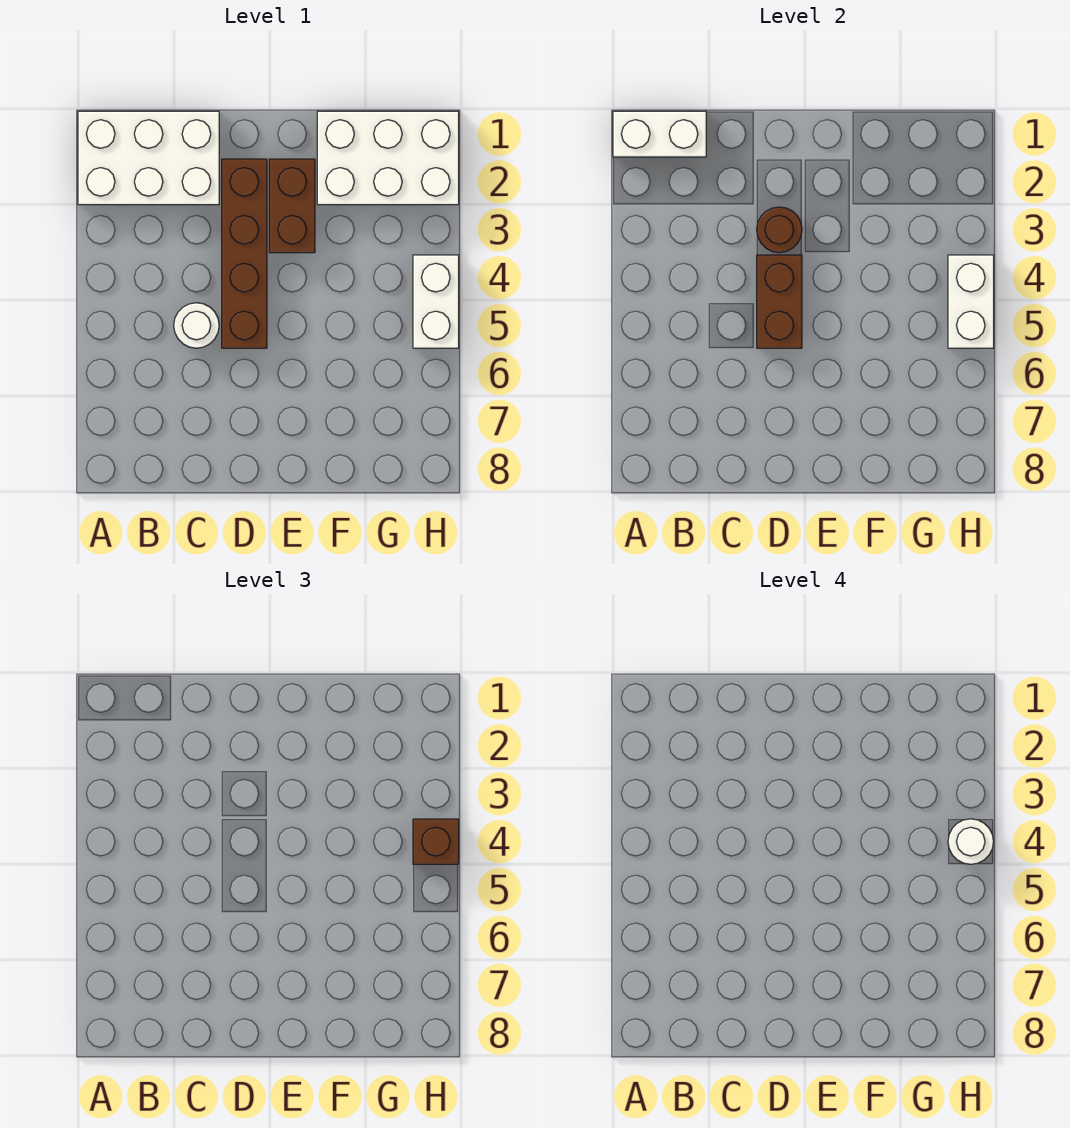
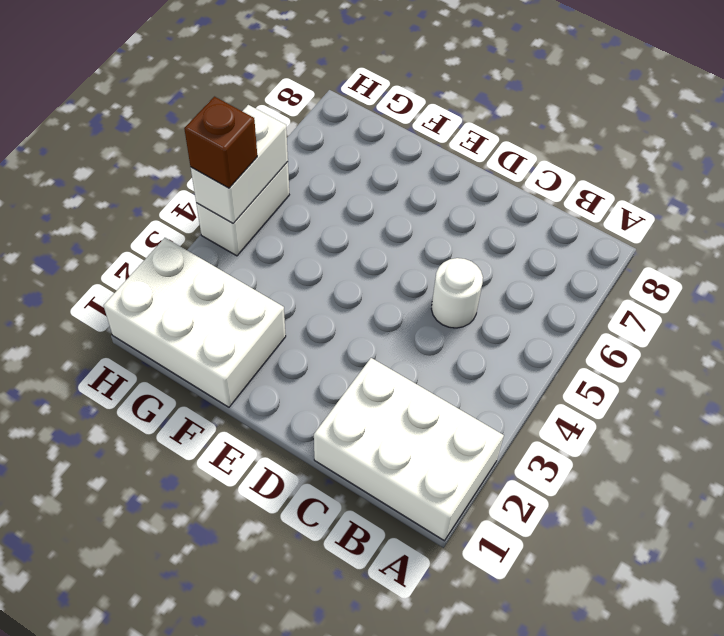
none -> brown 1x4 brick [222,159,267,348]
none -> brown 1x2 brick [269,159,315,253]
none -> white 1x2 brick [613,111,706,157]

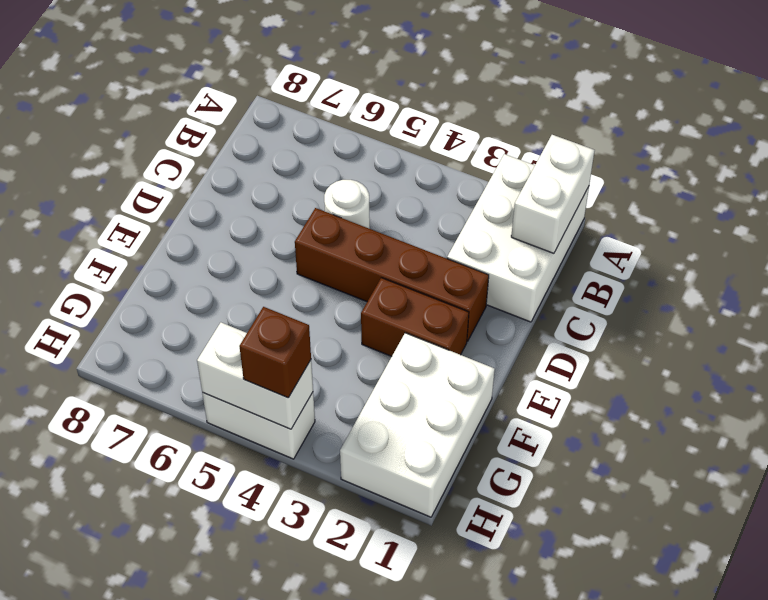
none -> brown 1x1 round brick [757,207,802,253]
none -> brown 1x2 brick [757,255,802,348]
none -> white 1x1 round brick [948,819,994,864]

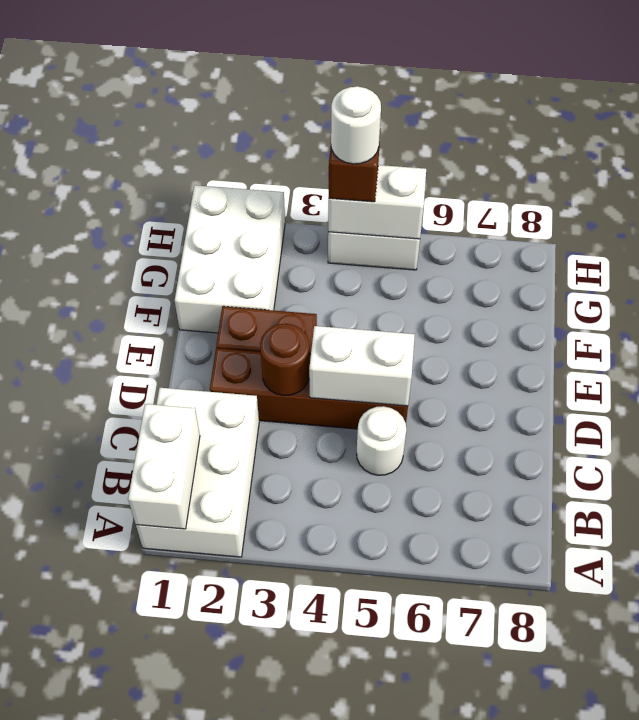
white 1x2 brick [309,326,415,406] -> brown 1x2 brick [757,255,802,348]

